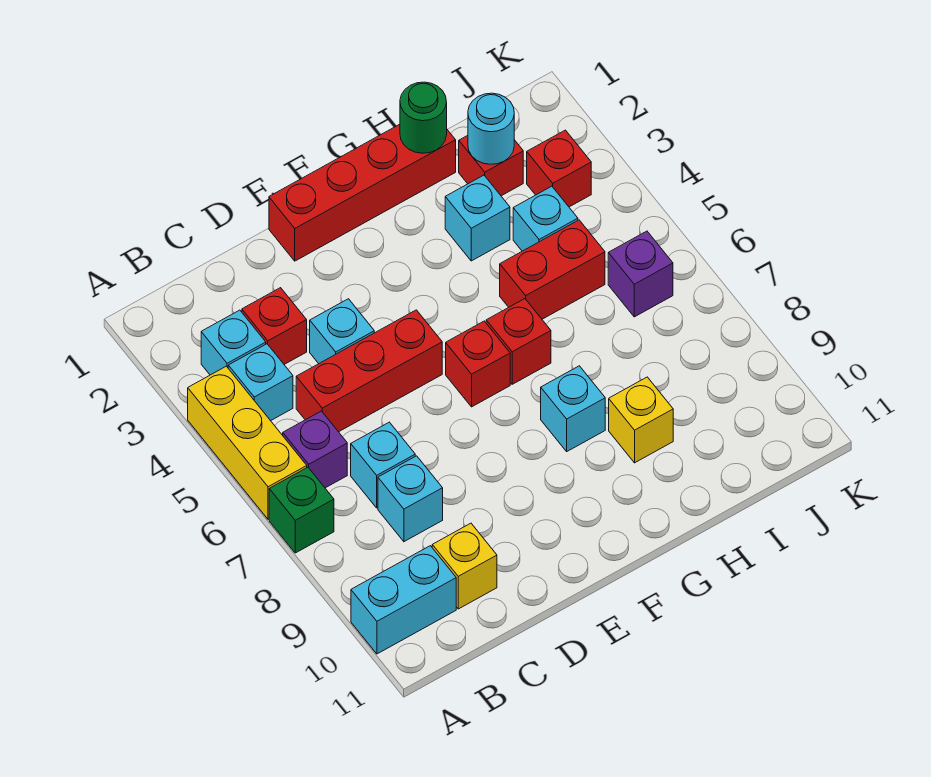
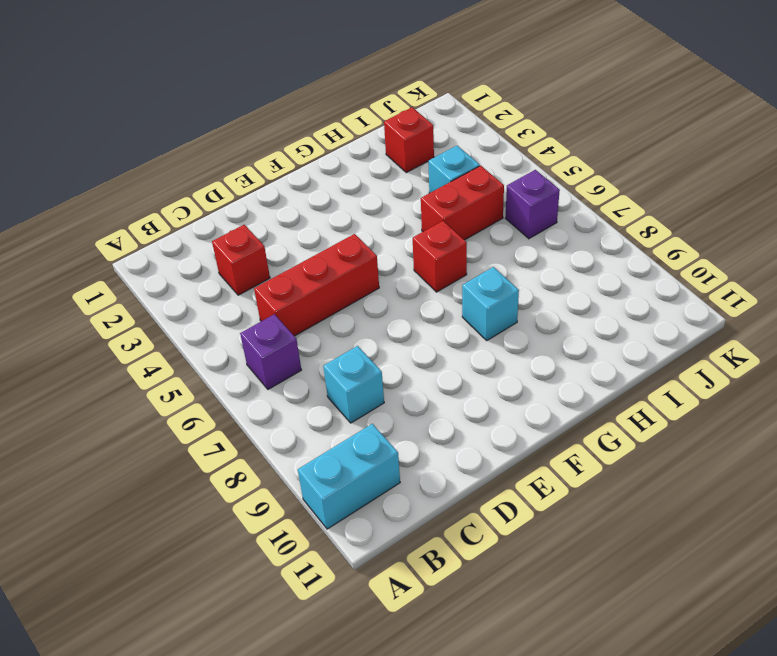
none -> yellow 1x3 brick [188,366,307,519]
none -> green 1x1 brick [269,467,334,553]
none -> cyan 1x1 brick [201,310,266,375]

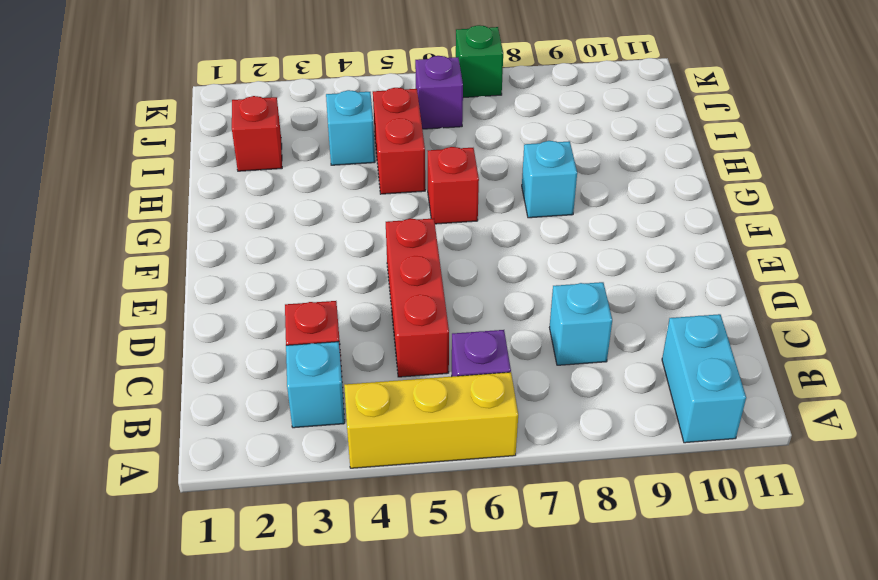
green 1x1 brick [456,25,503,98] -> green 1x1 brick moved to [269,467,334,553]
none -> cyan 1x1 brick [228,344,293,421]
none -> cyan 1x1 brick [351,422,415,508]
none -> yellow 1x1 brick [432,523,497,609]

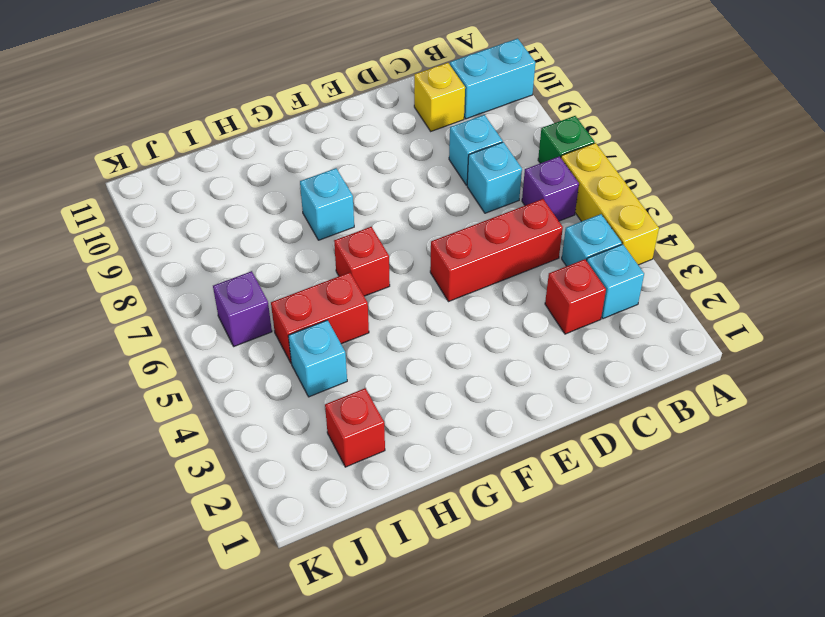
none -> cyan 1x1 brick [310,299,374,364]
none -> red 1x4 brick [269,124,456,261]
none -> red 1x1 brick [446,321,510,407]

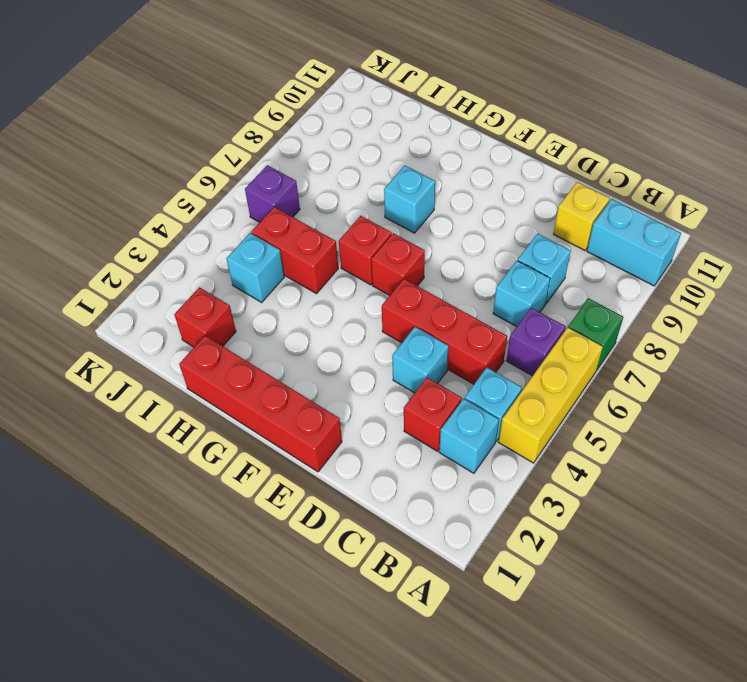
none -> cyan 1x1 brick [445,175,510,261]
none -> yellow 1x1 brick [609,377,673,463]
none -> red 1x1 brick [527,130,591,207]

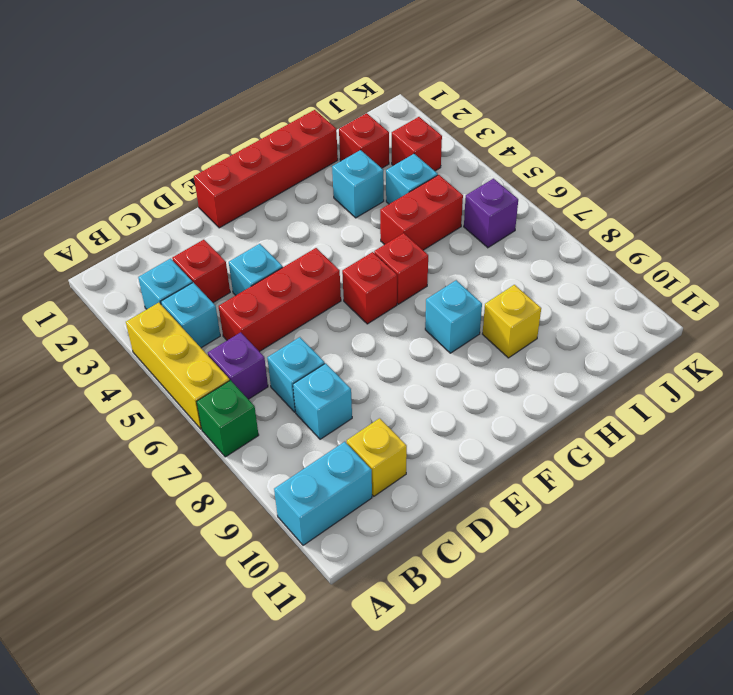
none -> green 1x1 round brick [400,82,447,153]
none -> cyan 1x1 round brick [468,93,514,164]

